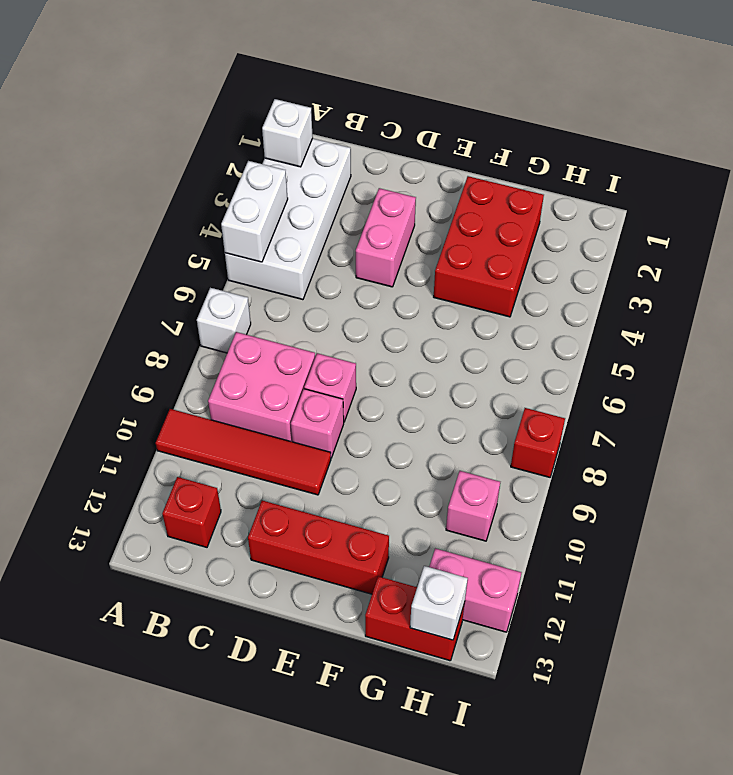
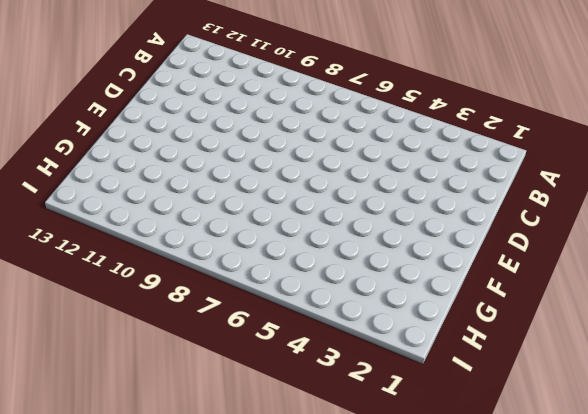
none -> white 2x4 brick [225,138,351,300]
none -> white 1x1 brick [197,288,251,353]
none -> red 1x4 tile [156,409,331,495]

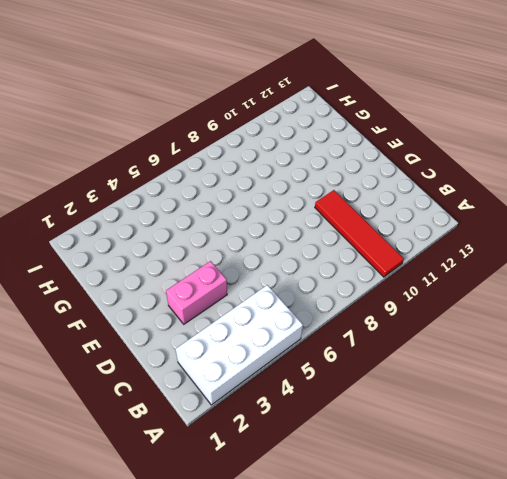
none -> white 1x1 brick [197,288,251,353]
none -> pink 2x2 brick [208,332,315,442]
none -> red 1x1 brick [162,477,221,547]

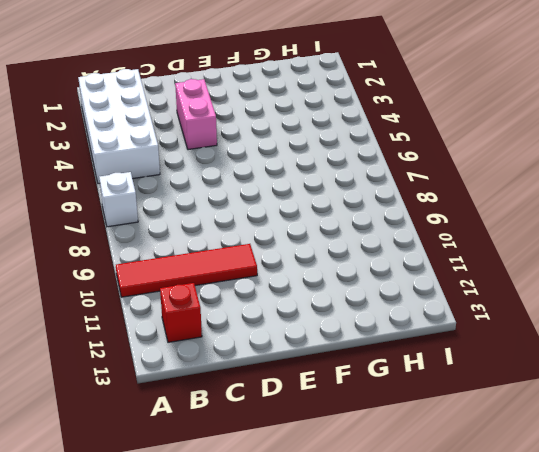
none -> pink 2x2 brick [208,332,315,442]
none -> pink 1x1 brick [304,353,356,422]
none -> pink 1x1 brick [291,389,344,458]

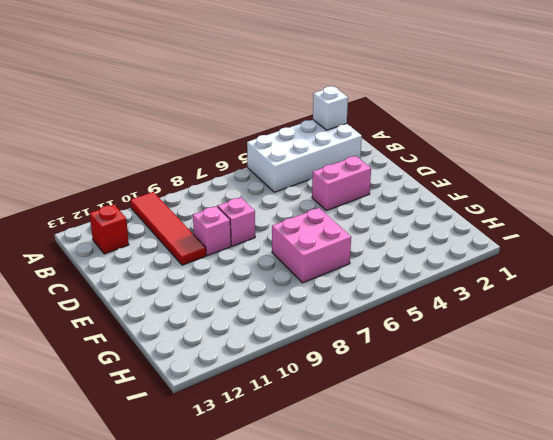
pink 2x2 brick [272,208,351,283] -> pink 2x2 brick moved to [208,332,315,442]
none -> white 1x1 brick [197,288,251,353]
none -> red 1x3 brick [248,500,389,594]
none -> red 2x3 brick [434,176,544,317]

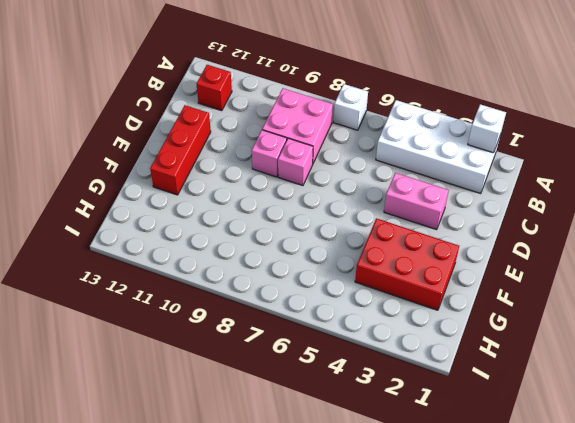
none -> red 1x4 tile [156,409,331,495]
none -> red 1x2 brick [365,576,465,661]
none -> pink 1x1 brick [446,471,500,541]

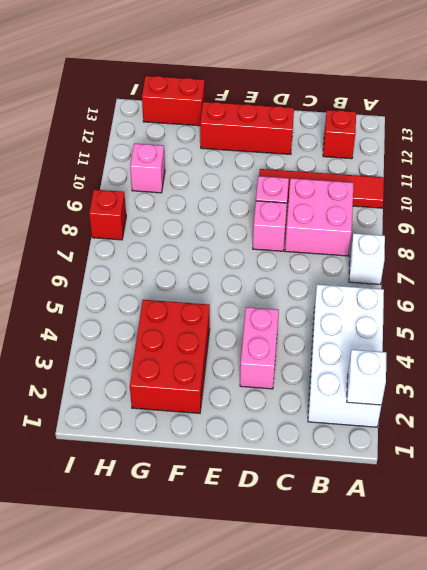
none -> pink 1x2 brick [429,548,521,632]
none -> white 1x2 brick [221,161,288,262]
none -> white 1x1 brick [410,566,468,640]

